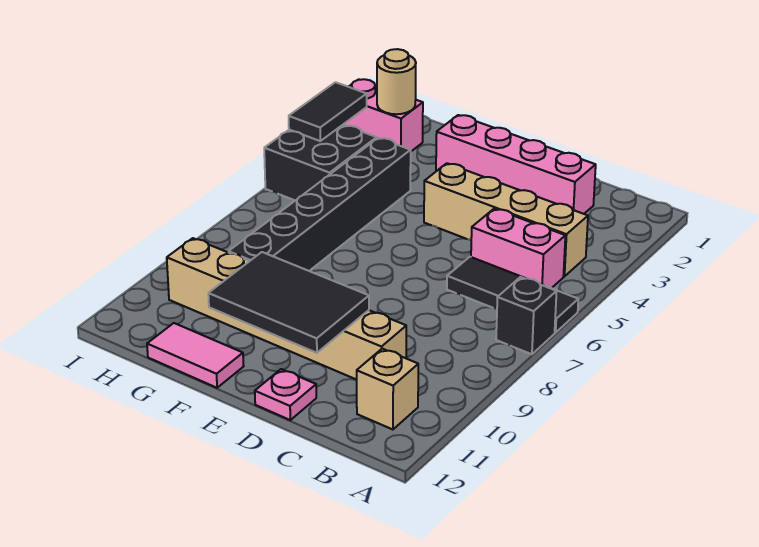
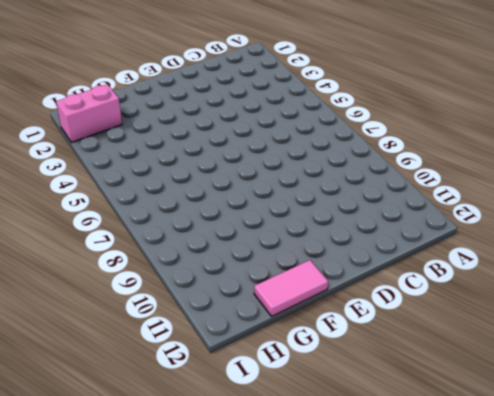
none -> black 1x3 tile [447,257,578,333]
none -> black 1x1 brick [496,277,557,354]
none -> tan 1x4 brick [424,163,588,277]

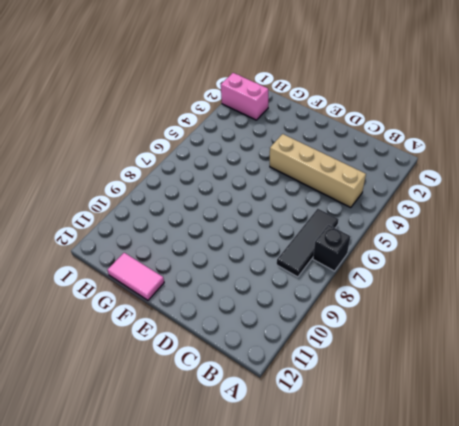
black 1x3 tile [277,209,339,277] -> black 1x3 tile turned to [447,257,578,333]
none -> pink 1x2 brick [471,209,565,288]
none -> tan 1x1 brick [357,349,418,430]
none -> pink 1x4 brick [436,115,596,214]

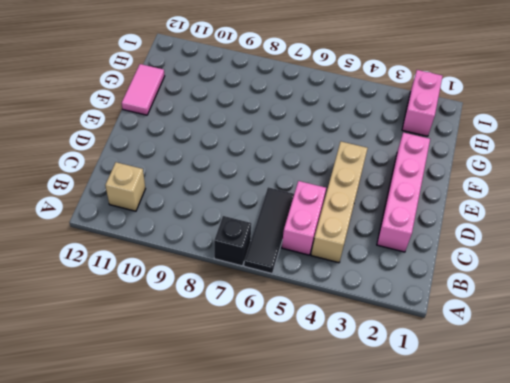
none -> tan 1x6 brick [167,238,406,380]
none -> pink 1x1 plate [255,369,316,420]
none -> black 1x6 brick [229,138,411,271]

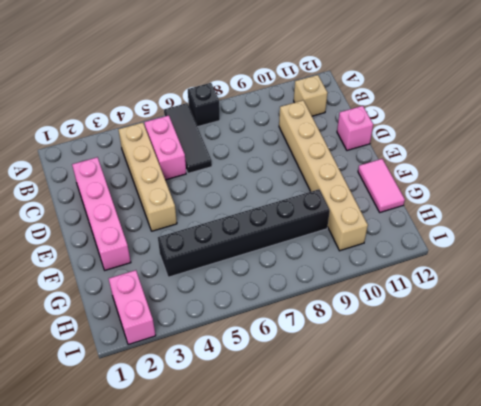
pink 1x1 brick [337,106,373,150] -> pink 1x1 plate [255,369,316,420]
none -> black 2x2 brick [264,125,377,200]
none -> black 2x3 tile [208,252,369,353]
none -> tan 1x1 round brick [377,49,416,114]

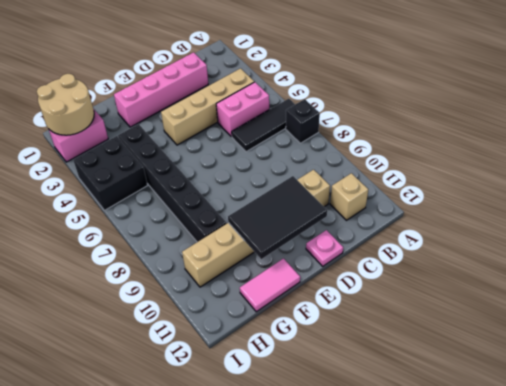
tan 2x2 round brick [37,74,94,135] -> tan 1x1 round brick [377,49,416,114]
none -> black 1x2 tile [289,82,367,141]

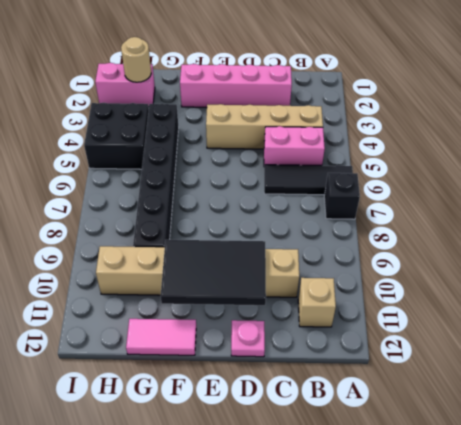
none -> black 1x2 tile [289,82,367,141]

